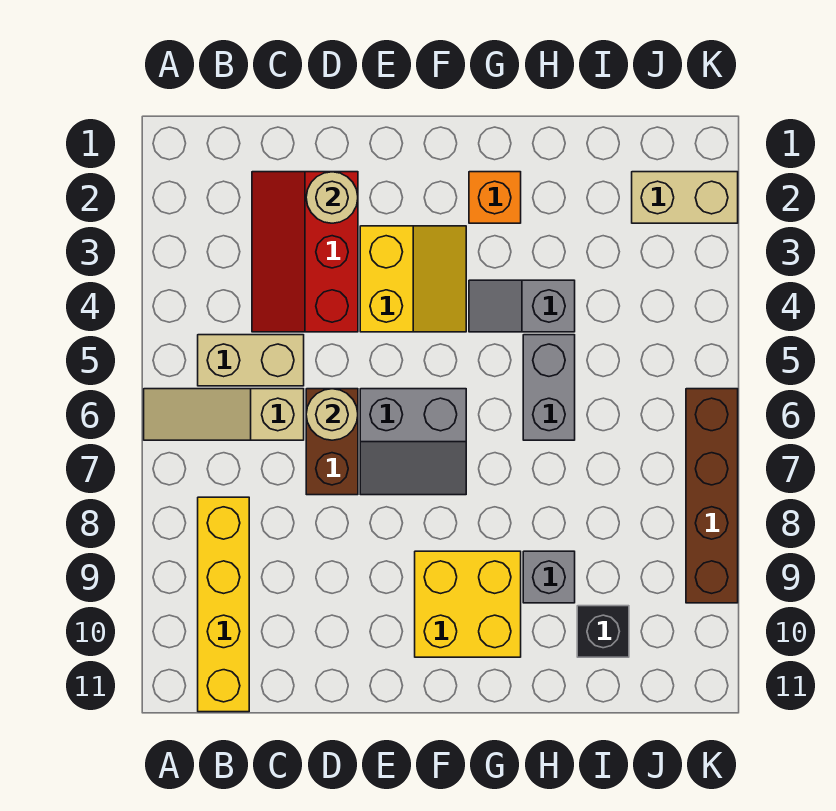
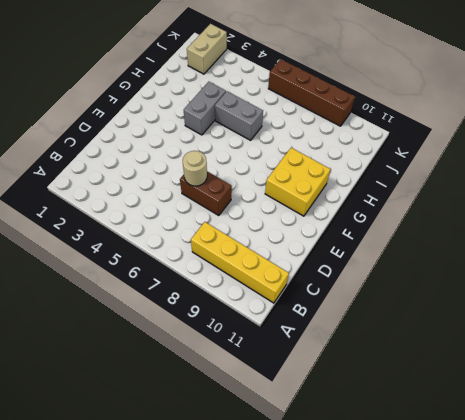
grey 1x2 brick [184,82,226,135] -> grey 1x2 slope [469,280,575,332]
none -> tan 1x3 slope [144,389,304,440]
none -> tan 1x2 brick [198,335,304,386]
none -> red 2x3 slope [252,172,358,332]

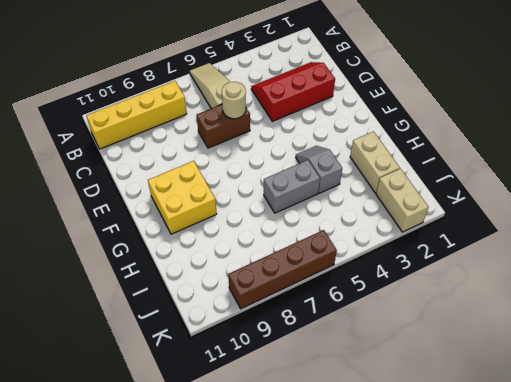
tan 1x2 brick [350,132,400,193] -> tan 1x2 brick moved to [198,335,304,386]
none -> yellow 2x2 slope [360,226,466,332]
none -> grey 2x2 slope [360,389,466,495]
none -> orange 1x1 brick [469,172,521,223]

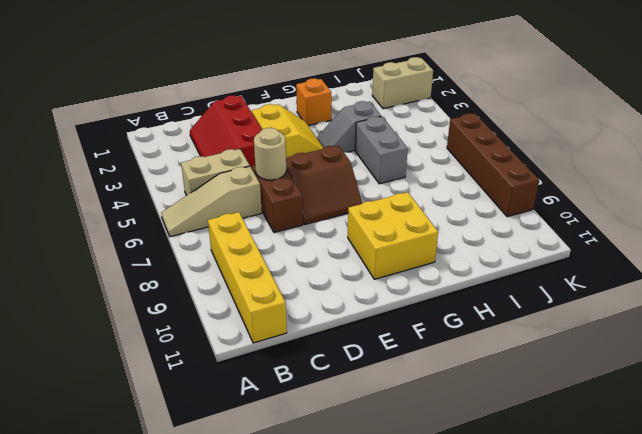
brown 2x2 slope [286,145,362,225] -> grey 2x2 slope [360,389,466,495]
none -> grey 1x1 brick [523,551,575,603]
none -> black 1x1 brick [577,606,629,657]
none -> tan 1x1 round brick [306,172,358,223]

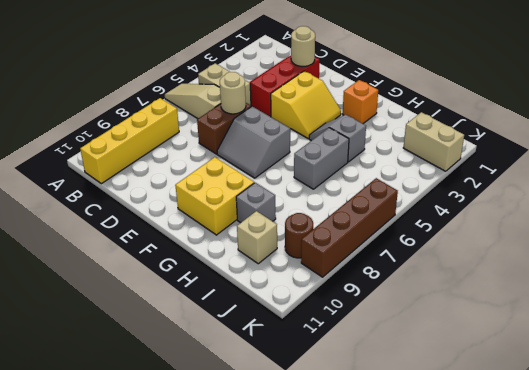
tan 1x1 brick [237,211,277,264] -> black 1x1 brick [577,606,629,657]
brown 1x1 round brick [285,213,313,258] -> none

